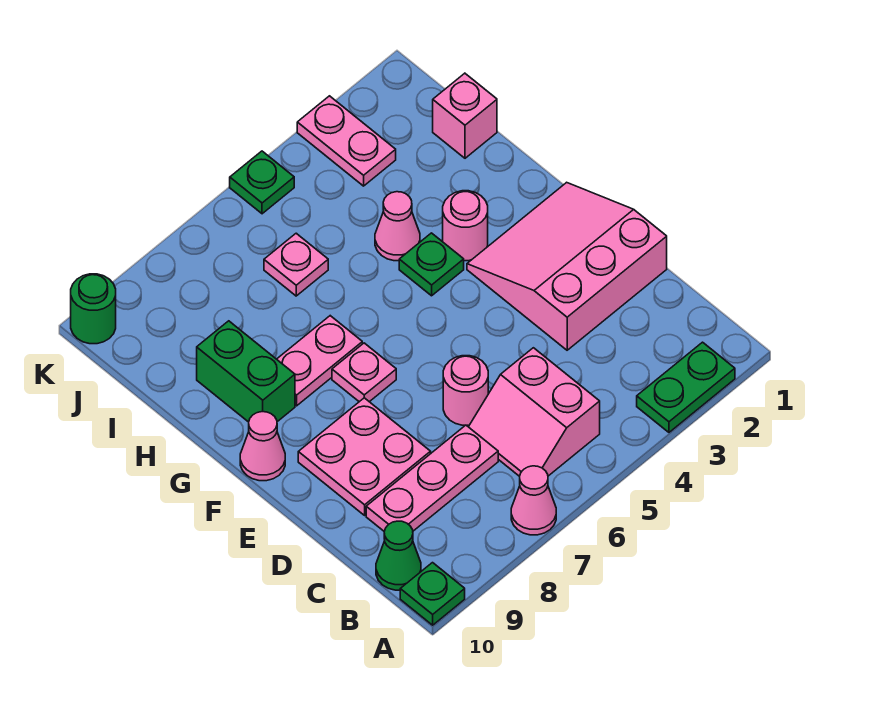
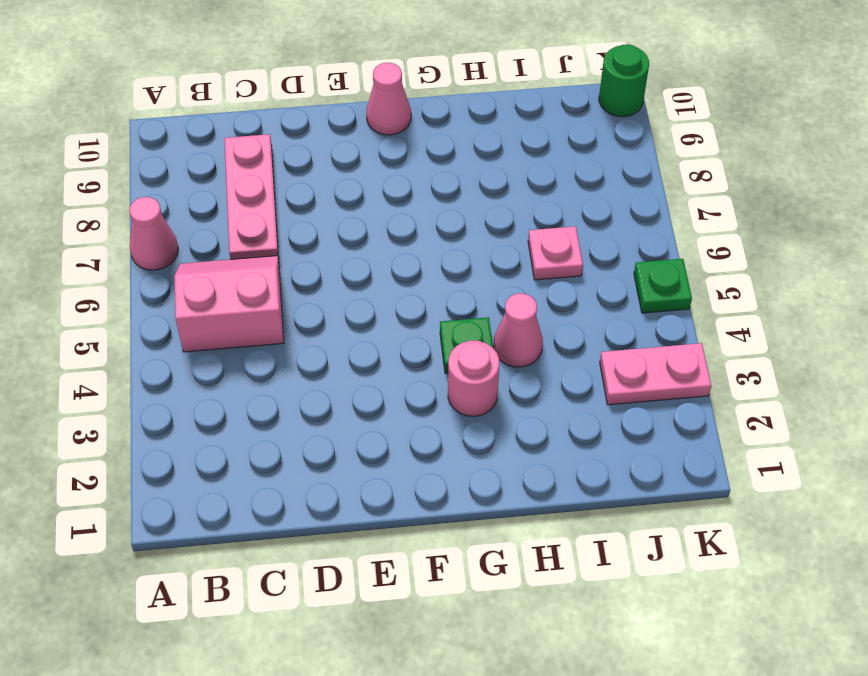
none -> green 1x2 plate [637,342,735,432]
none -> green 1x1 plate [400,563,465,625]
none -> green 1x1 cone [376,521,421,590]

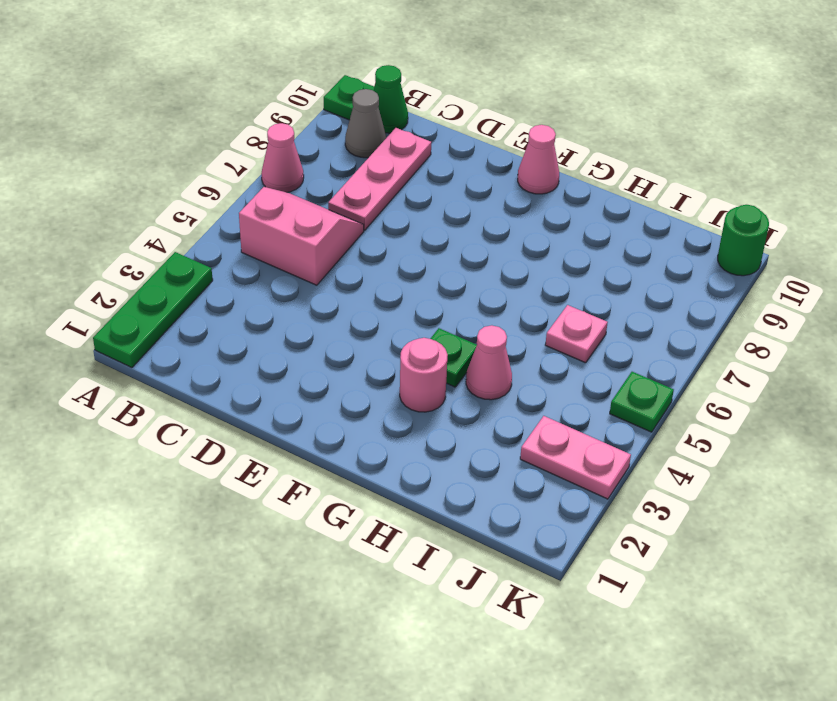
green 1x3 plate [93,252,213,367] -> green 1x2 plate [637,342,735,432]
grey 1x1 cone [345,89,386,158] -> none
none -> pink 3x3 slope [467,182,667,350]
none -> pink 1x1 round brick [443,356,488,425]
none -> pink 2x2 plate [298,398,431,515]

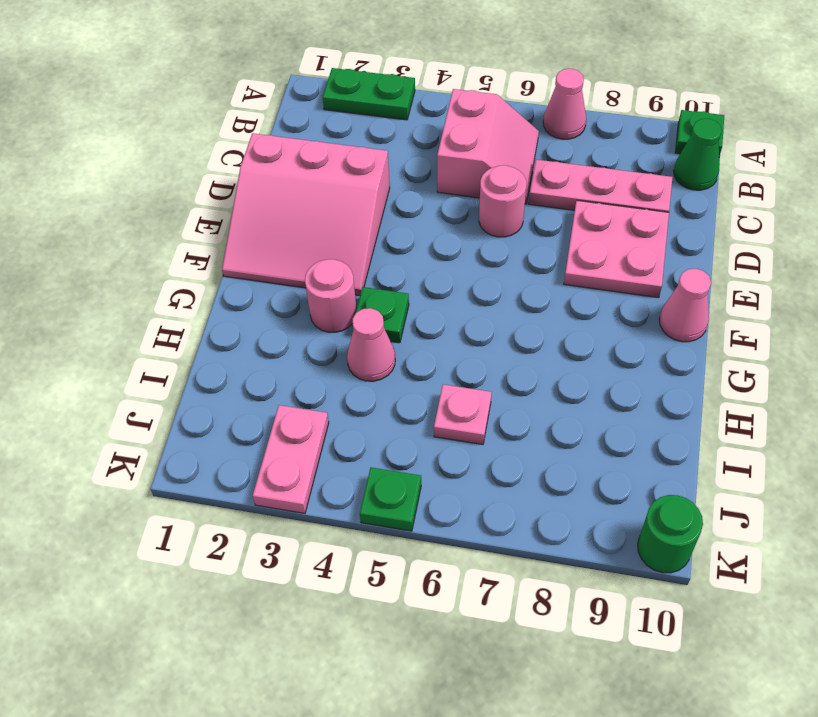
none -> pink 1x1 plate [332,343,396,402]
none -> pink 1x2 plate [277,316,362,406]
none -> green 1x2 brick [197,321,295,422]

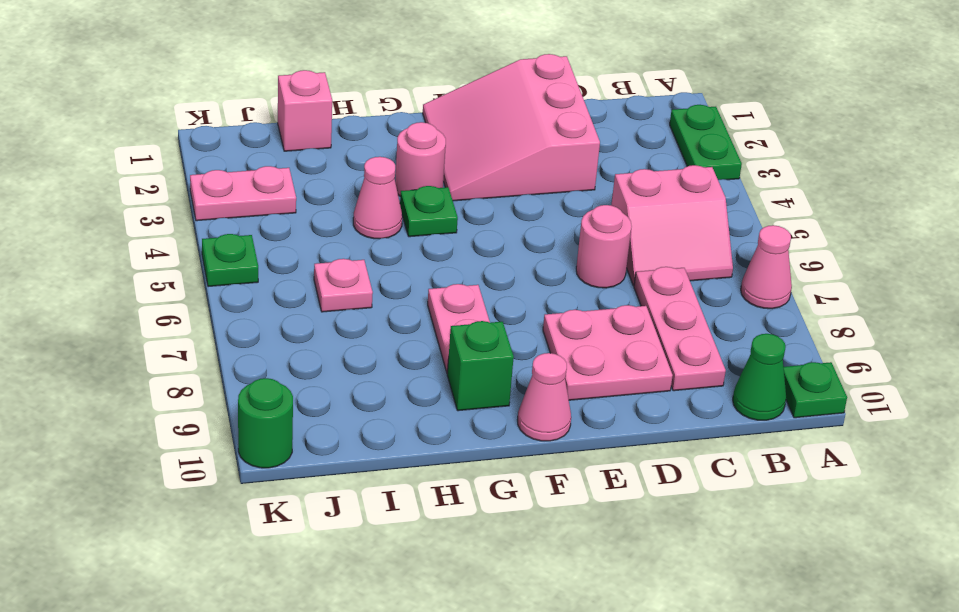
green 1x1 brick [447,321,514,411] -> green 1x2 brick [197,321,295,422]
none -> pink 1x1 plate [332,343,396,402]

